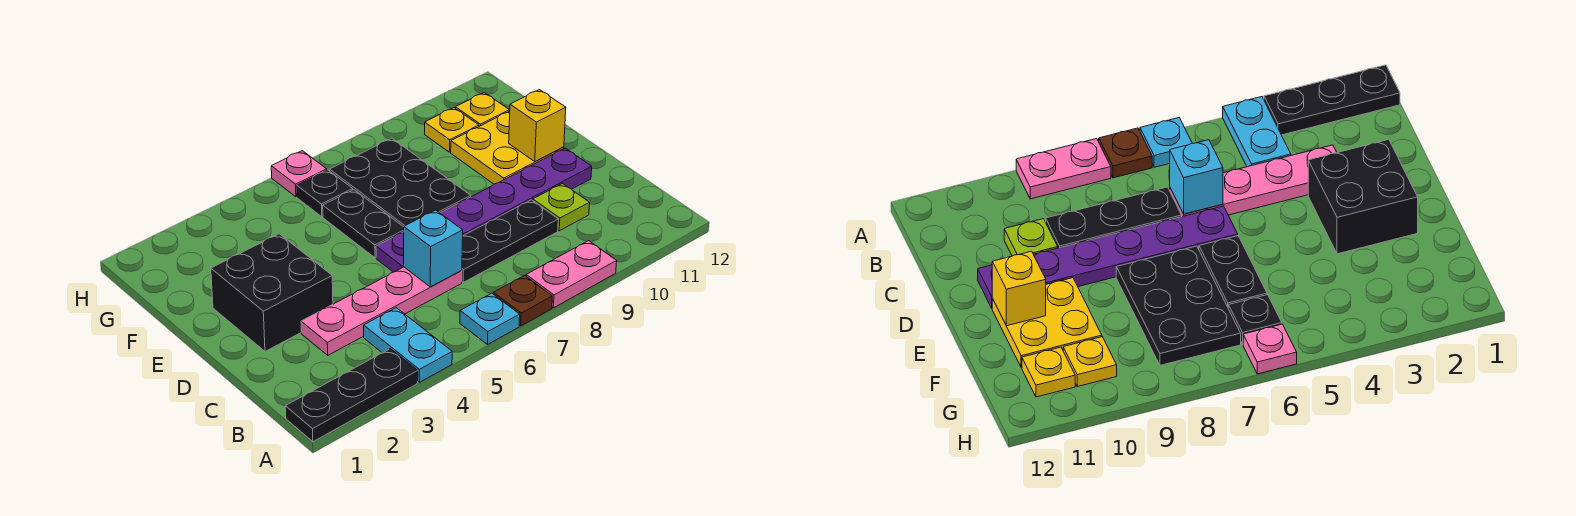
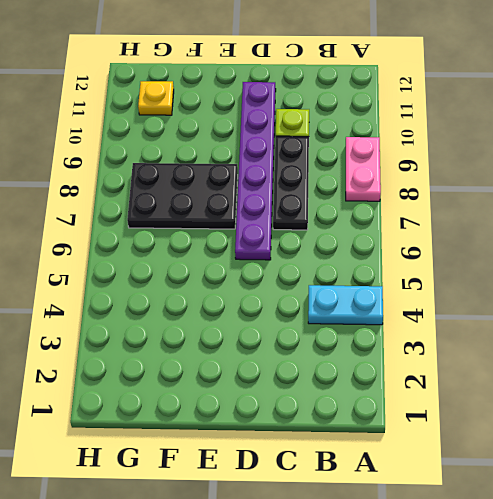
none -> black 1x3 plate [285,349,418,442]
none -> cyan 1x1 plate [460,293,520,344]
none -> brown 1x1 plate [493,275,552,326]

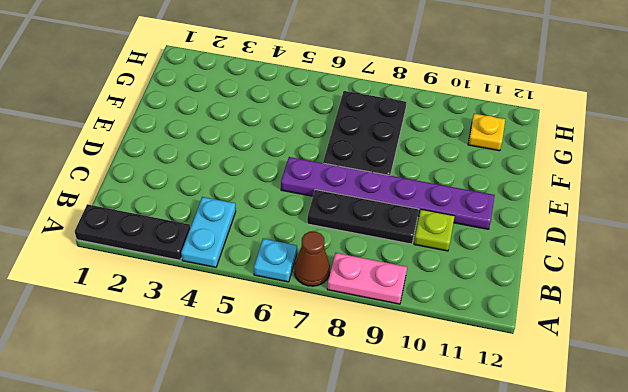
brown 1x1 cone [294,232,330,286] -> brown 1x1 plate [493,275,552,326]
none -> pink 1x4 plate [301,267,462,355]
none -> black 2x2 brick [211,234,333,351]
none -> black 1x2 plate [323,190,404,258]

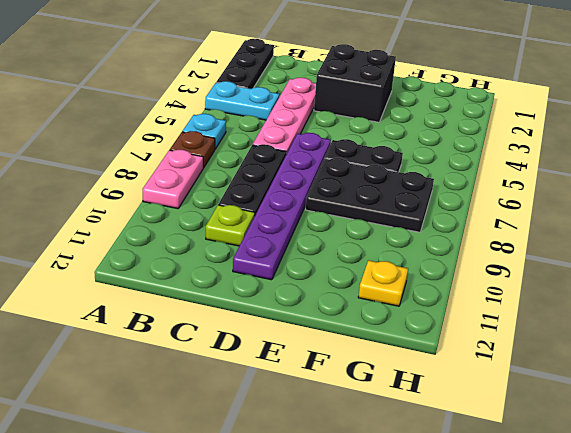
none -> yellow 2x2 plate [451,111,564,184]
none -> black 1x1 plate [297,170,353,217]
none -> yellow 1x1 plate [425,108,479,152]

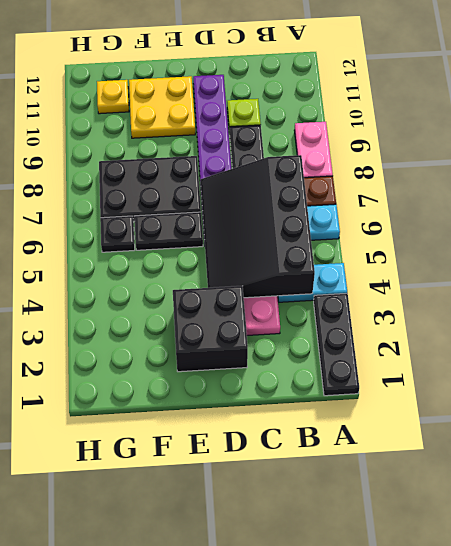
black 3x4 slope [200,155,315,298] -> cyan 1x1 brick [404,210,463,287]
none -> yellow 1x1 plate [425,108,479,152]
none -> pink 1x1 plate [271,151,327,197]
none -> yellow 1x1 brick [509,90,566,162]

